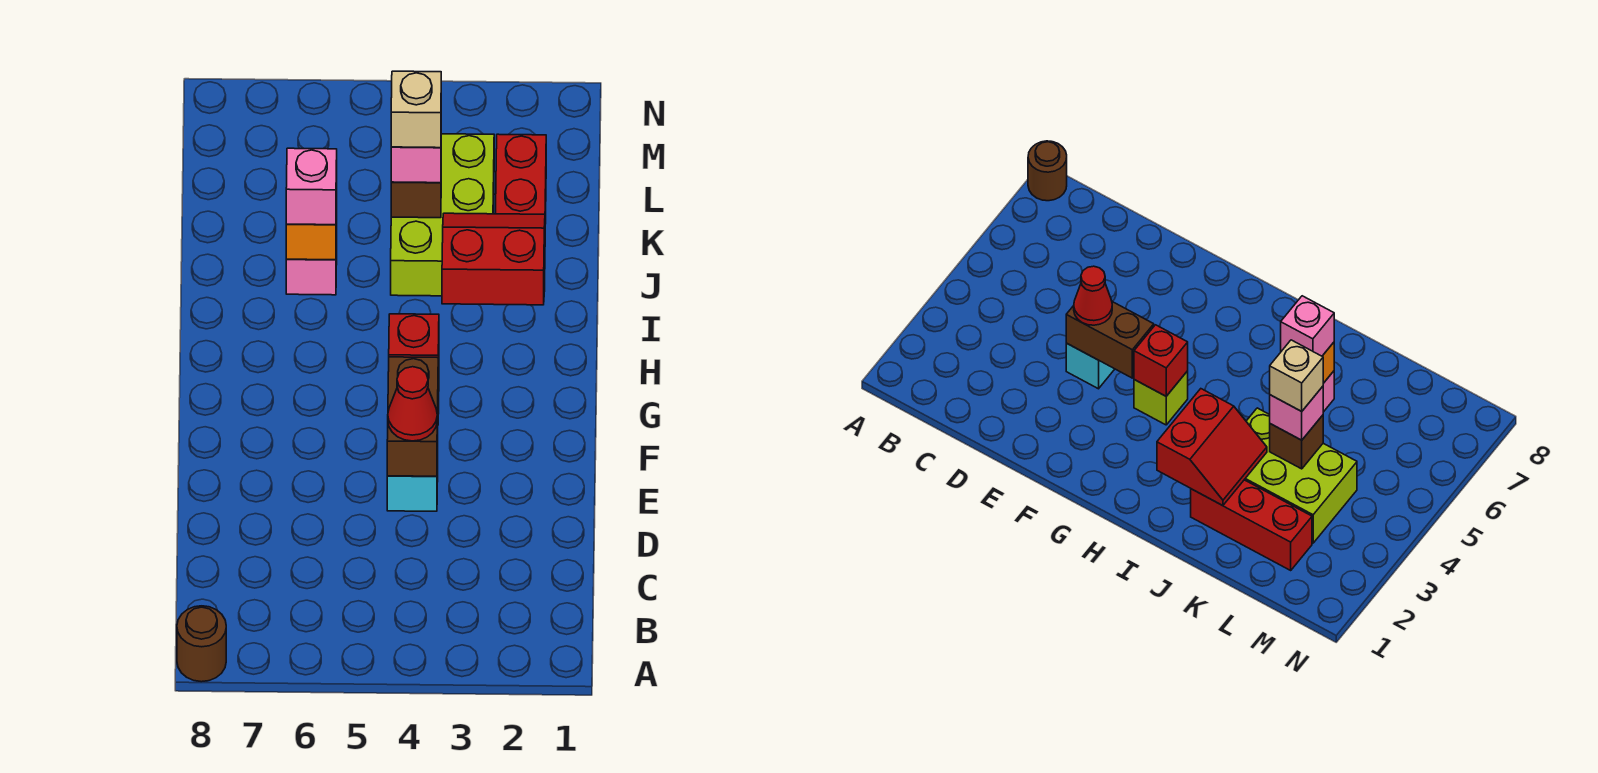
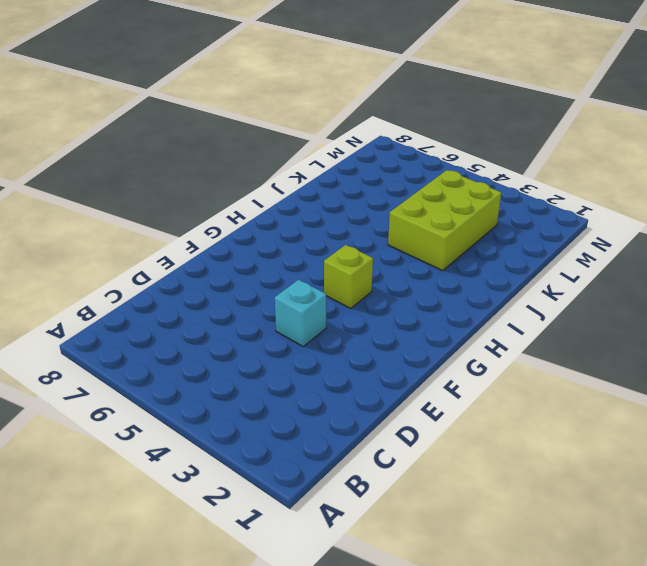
none -> brown 1x1 round brick [177,606,226,682]
none -> red 1x3 brick [496,134,546,291]
none -> pink 1x1 brick [286,231,337,295]

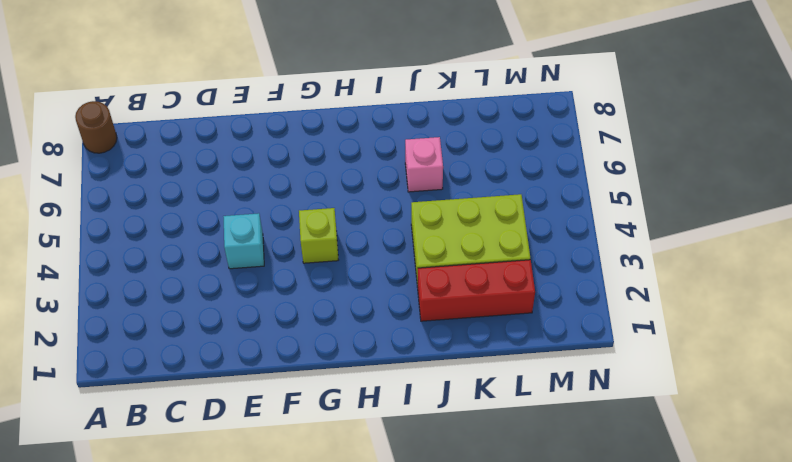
none -> brown 1x2 brick [387,357,438,476]
none -> red 1x1 brick [389,314,439,379]
none -> red 2x2 slope [442,213,545,305]

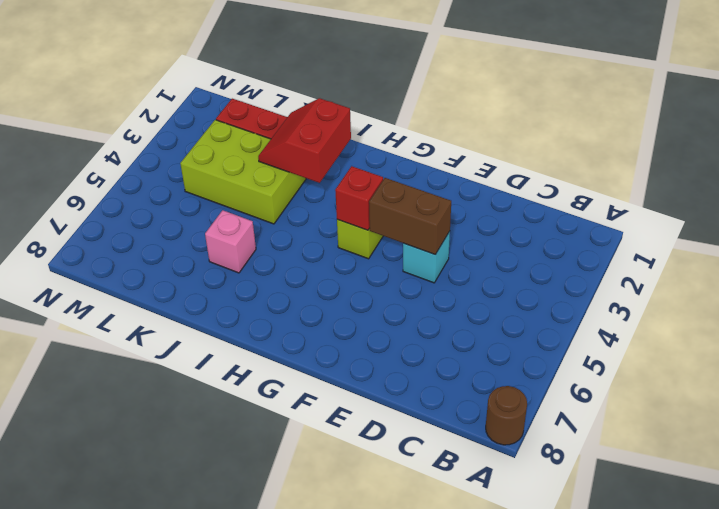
none -> orange 1x1 brick [286,195,337,260]
none -> brown 1x1 brick [391,182,441,218]
none -> red 1x1 cone [388,367,437,441]

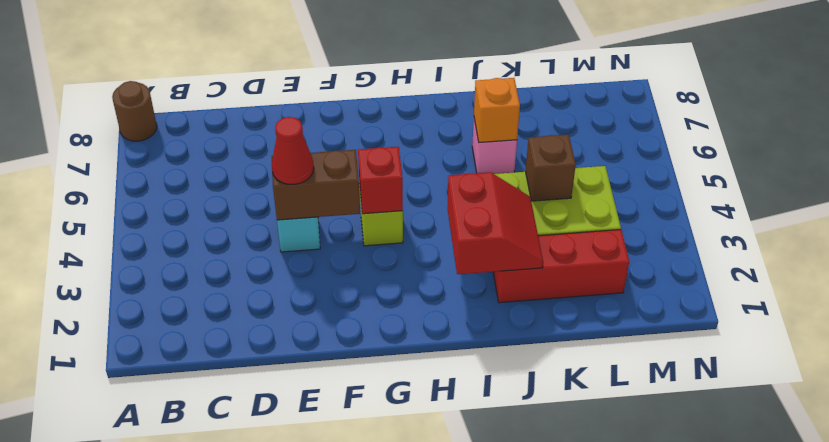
none -> pink 1x1 brick [286,148,337,225]
none -> pink 1x1 brick [391,147,441,183]
none -> tan 1x1 brick [391,71,441,148]

